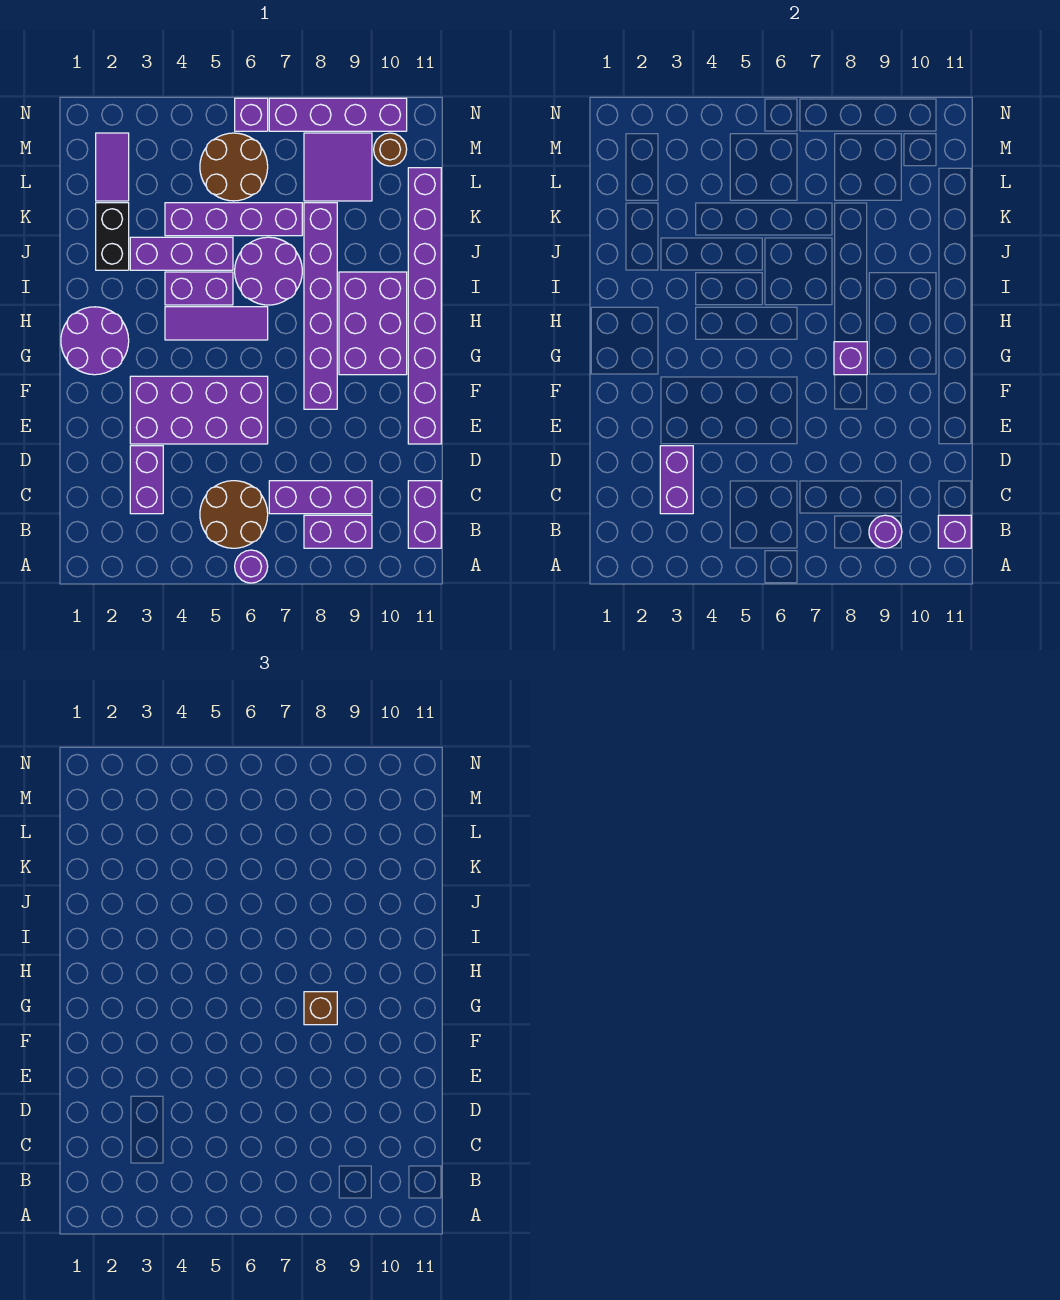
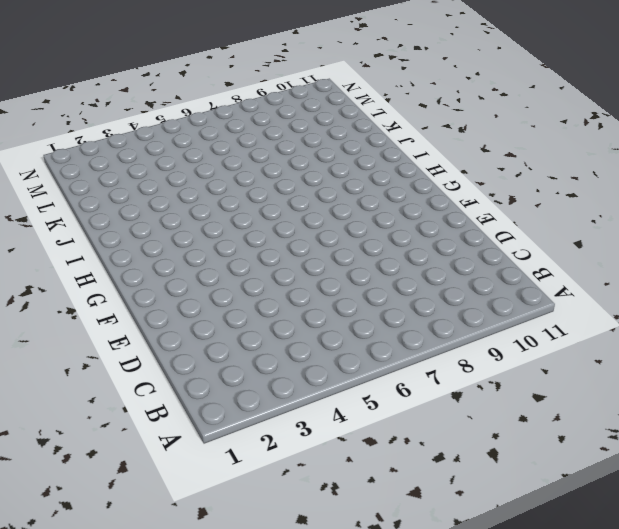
none -> purple 1x1 round brick [235,550,268,583]
none -> brown 2x2 round brick [200,481,268,548]
none -> purple 1x2 brick [304,515,372,548]

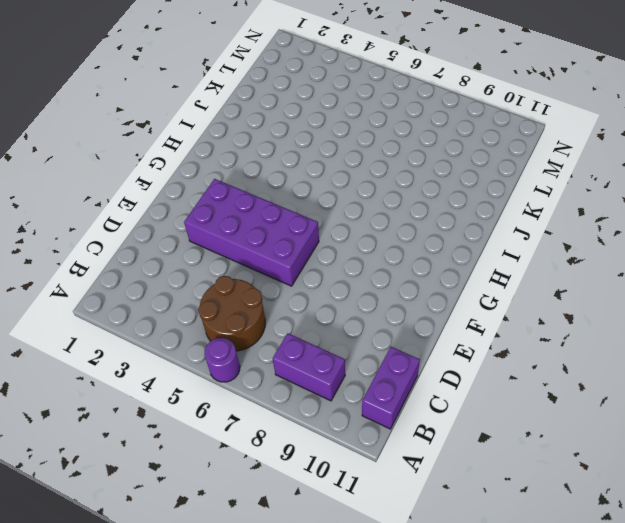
none -> purple 1x2 brick [130,446,163,514]
none -> purple 1x3 brick [269,481,372,514]
none -> purple 1x8 brick [408,168,441,444]

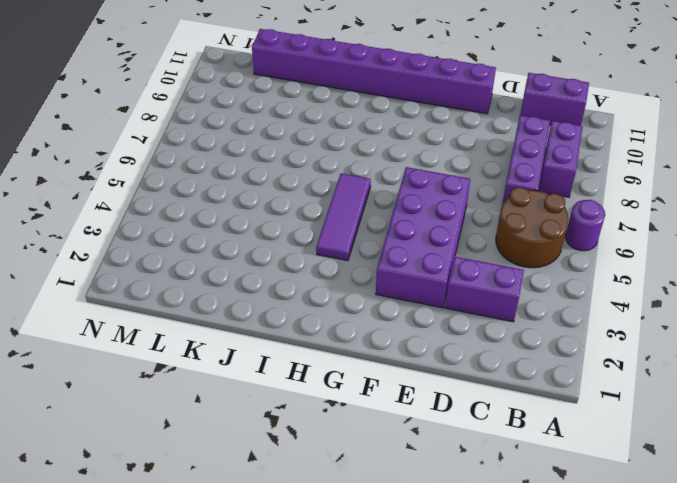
none -> purple 1x6 brick [304,203,337,409]
none -> purple 2x2 round brick [61,307,129,375]
none -> purple 2x3 brick [339,272,407,375]

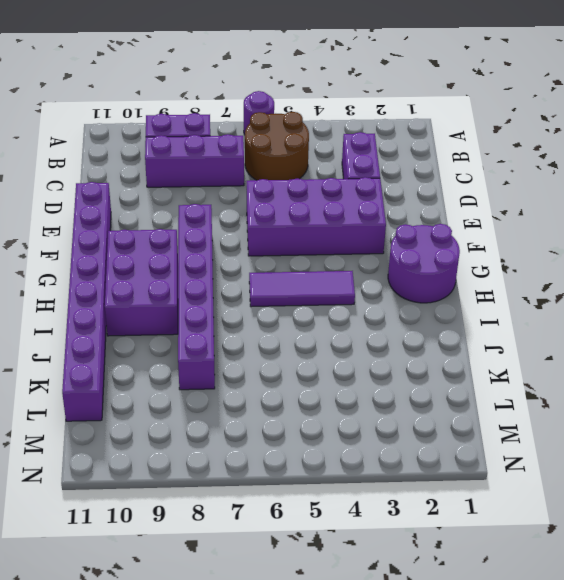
none -> purple 1x2 brick [408,481,441,548]
none -> purple 1x2 brick [165,272,233,305]
none -> purple 2x2 round brick [235,237,302,305]

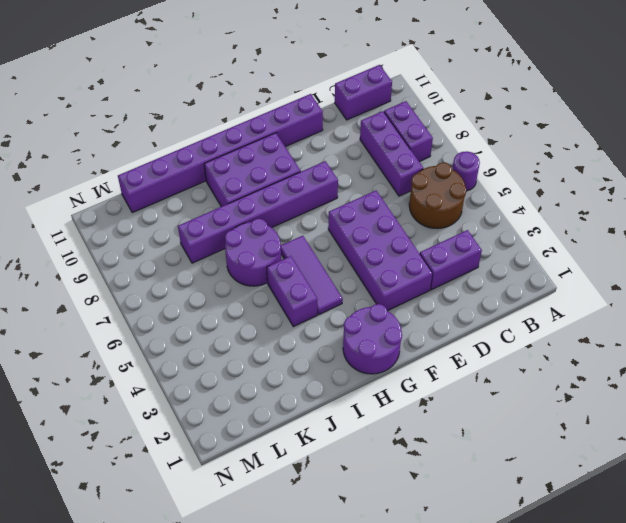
none -> black 1x2 brick [96,203,129,270]
none -> purple 1x3 brick [130,237,233,270]
none -> purple 1x4 brick [165,203,302,236]

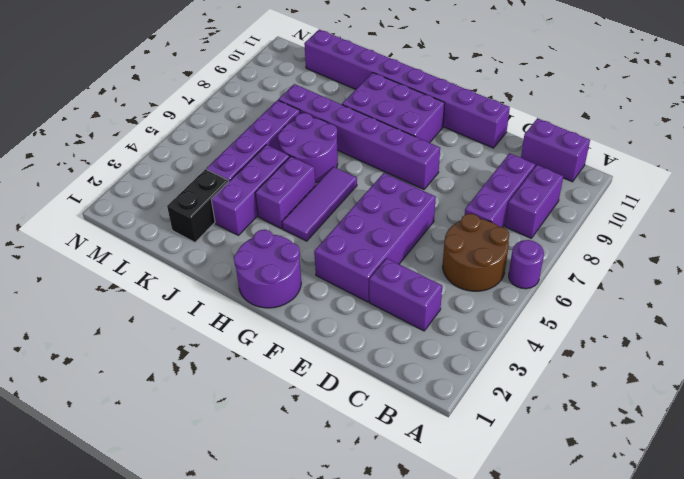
black 1x2 brick [167,169,229,242] -> black 1x2 brick turned to [96,203,129,270]
none -> purple 1x2 tile [96,133,129,201]
none -> brown 2x2 round brick [200,133,268,201]
none -> purple 2x2 tile [304,133,372,201]

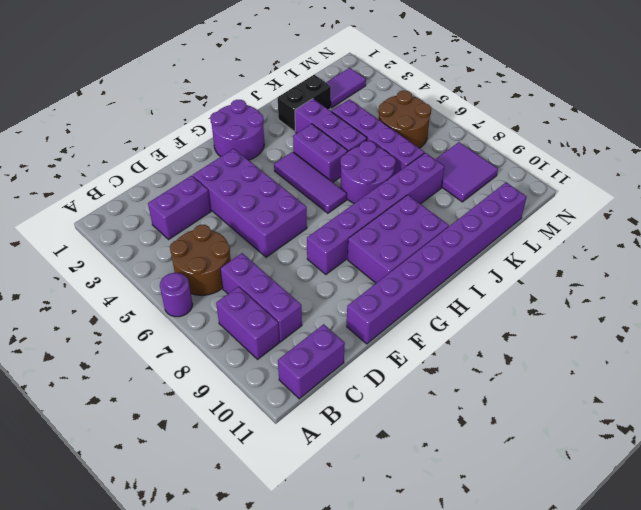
none -> brown 1x1 round brick [374,133,407,166]
none -> purple 1x1 brick [235,98,268,131]
none -> purple 1x4 brick [269,98,407,131]

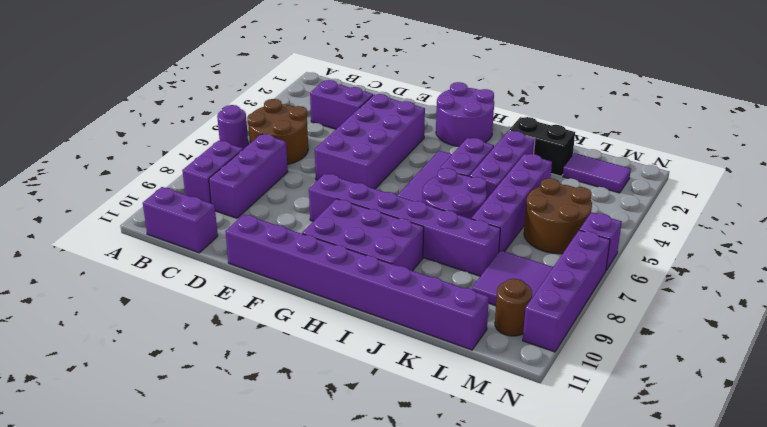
none -> purple 1x1 round brick [869,515,902,548]
none -> purple 1x1 brick [938,515,971,548]
none -> purple 1x2 brick [660,446,693,514]

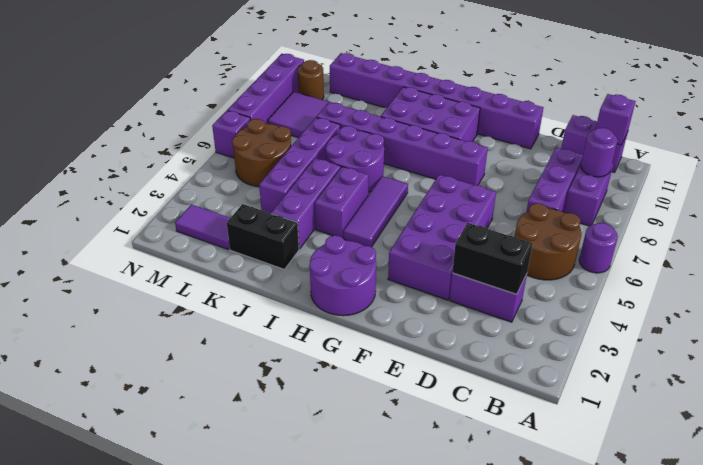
black 1x2 brick [452,223,533,294] -> purple 1x2 brick [660,446,693,514]
none -> purple 1x1 brick [834,342,867,375]
none -> brown 1x1 brick [304,992,337,1025]

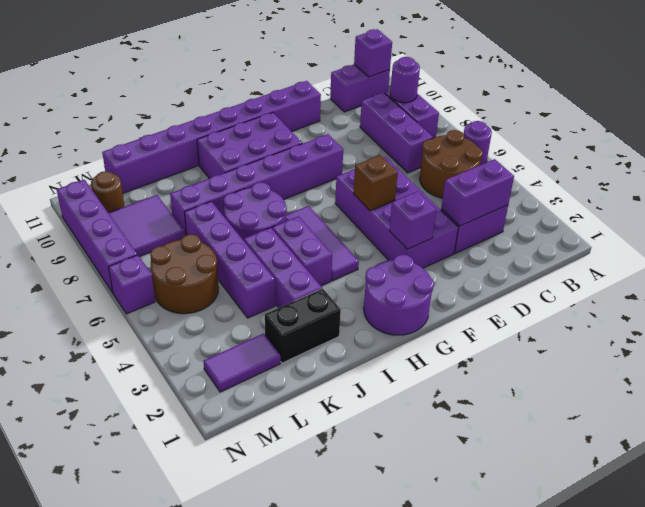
purple 1x1 brick [389,191,436,249] -> purple 1x1 brick moved to [834,342,867,375]
brown 1x1 brick [353,155,398,211] -> brown 1x1 brick moved to [304,992,337,1025]

